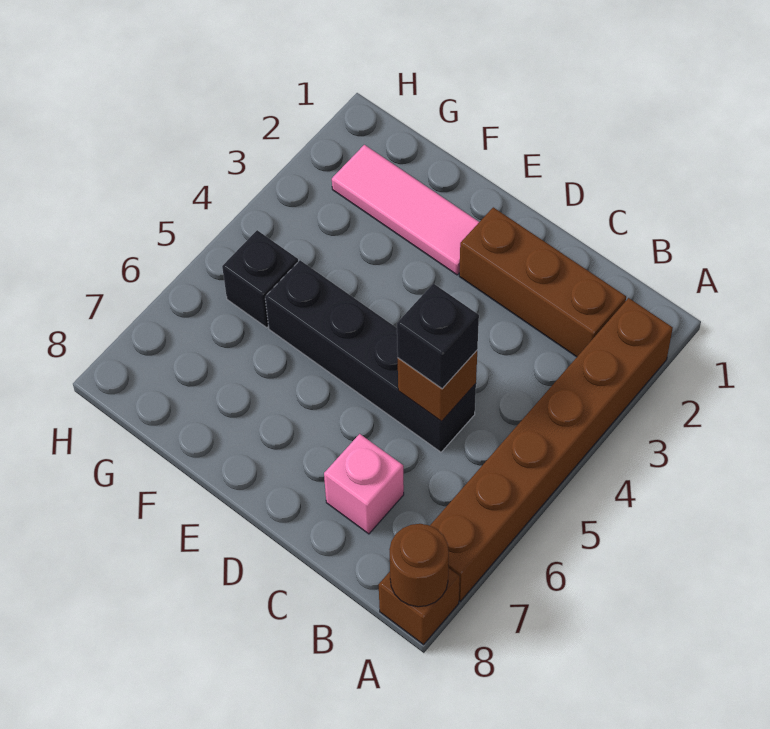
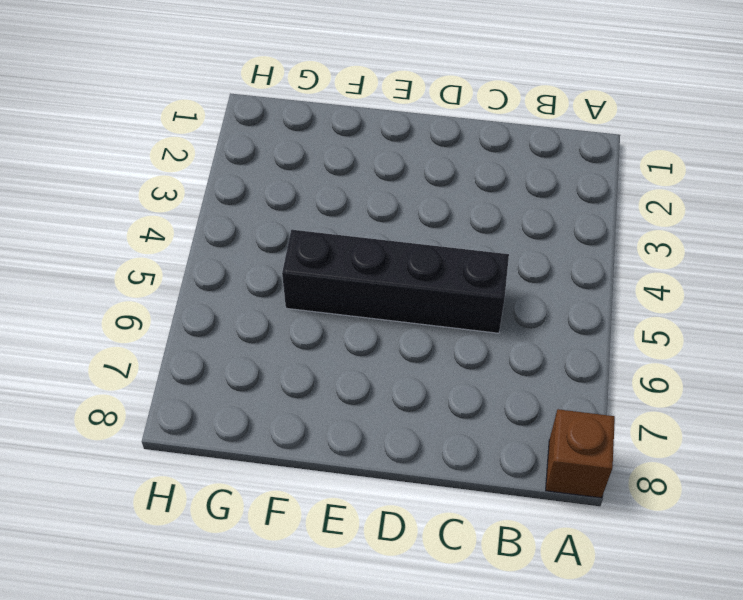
none -> brown 1x6 brick [430,298,673,601]
none -> brown 1x3 brick [459,207,626,357]

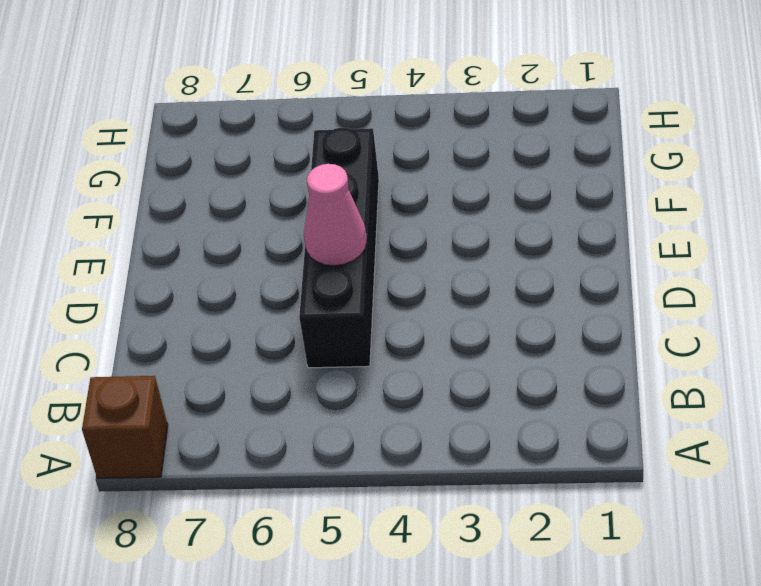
pink 1x1 cone [304,164,367,266] -> none
none -> brown 1x6 brick [430,298,673,601]
none -> brown 1x3 brick [459,207,626,357]

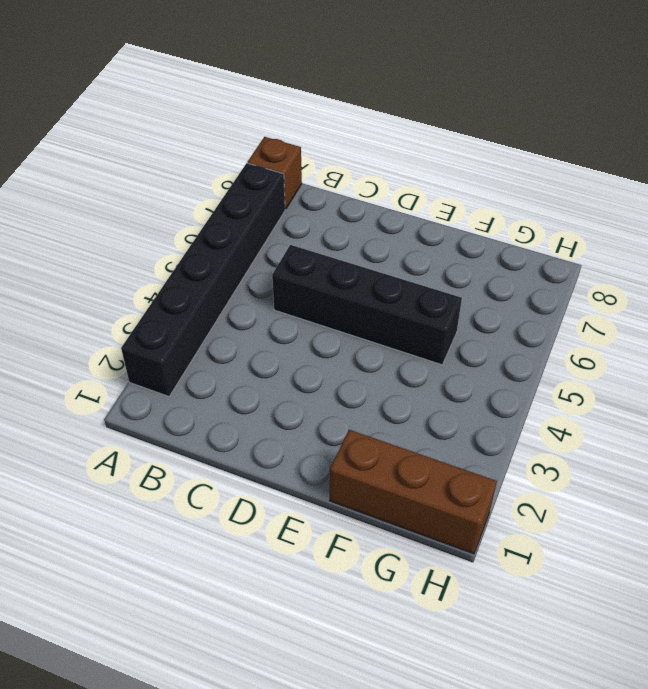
black 1x6 brick [121,163,285,396] -> brown 1x6 brick [430,298,673,601]
brown 1x3 brick [330,430,497,554] -> brown 1x3 brick moved to [459,207,626,357]
none -> pink 1x1 brick [324,434,404,534]
none -> pink 1x3 tile [332,145,479,275]

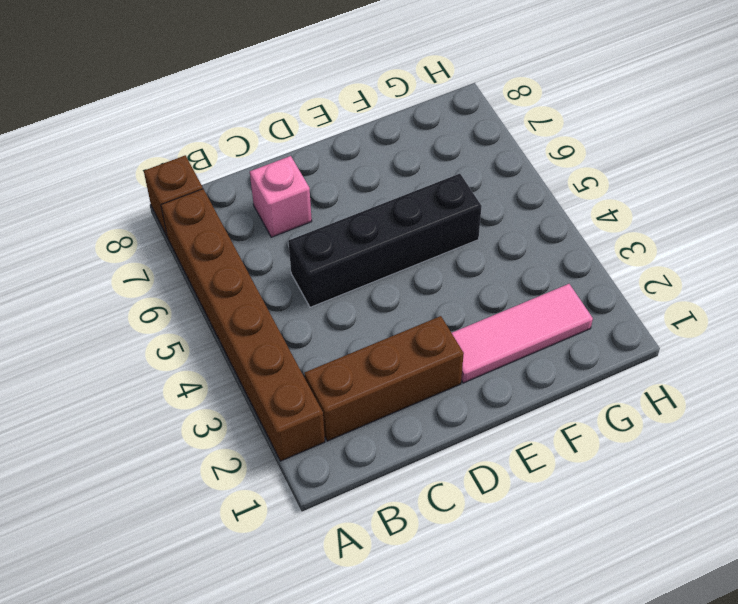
none -> black 1x1 brick [222,230,298,328]
none -> brown 1x1 round brick [389,524,449,607]

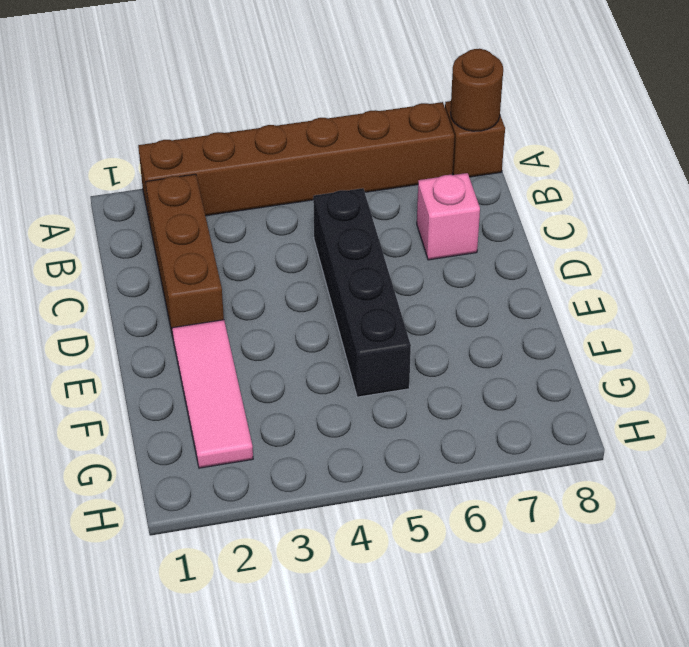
none -> black 1x1 brick [222,230,298,328]
none -> brown 1x1 brick [398,351,477,421]

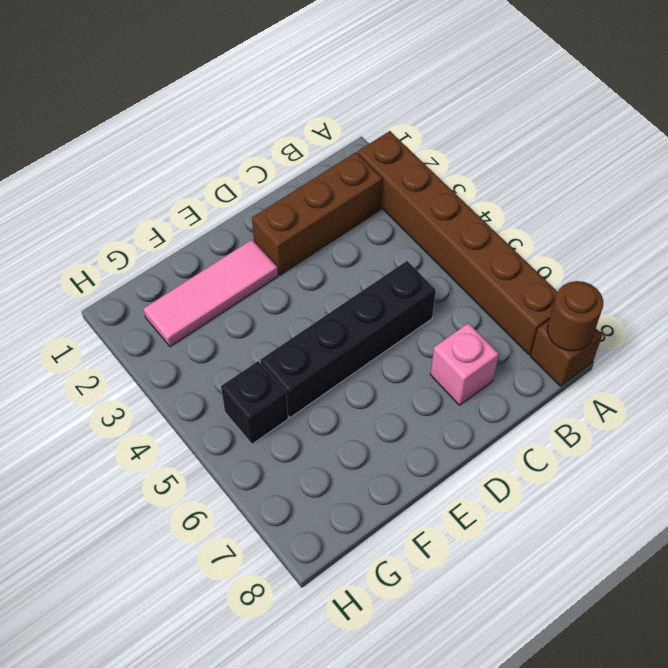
none -> brown 1x1 brick [398,351,477,421]
none -> black 1x1 brick [397,283,479,389]

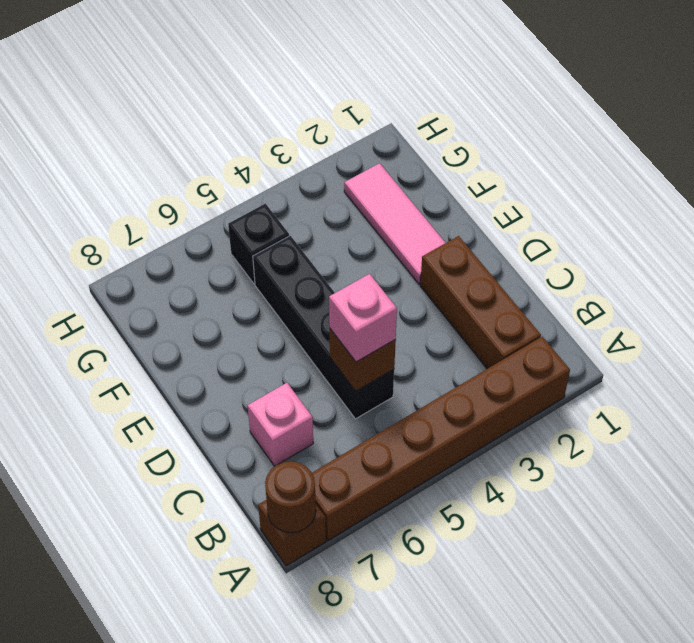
pink 1x1 brick [329,274,397,362] -> black 1x1 brick [397,283,479,389]

